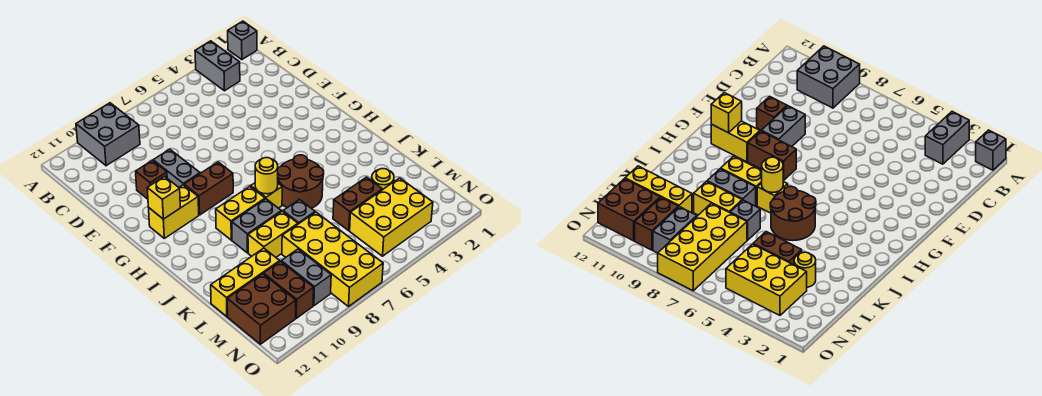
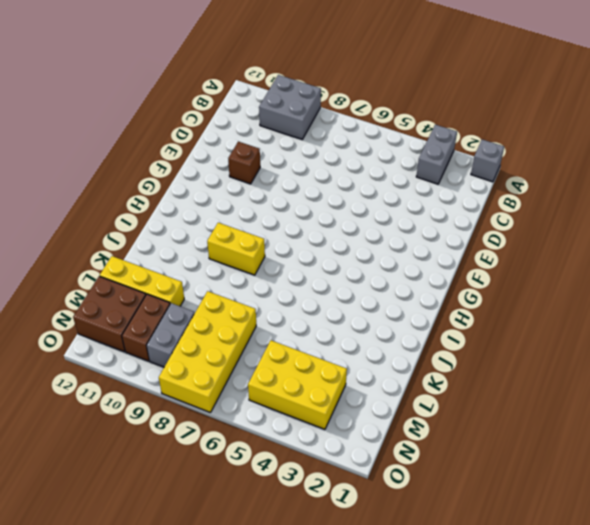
none -> grey 1x2 brick [153,149,200,187]
none -> brown 1x2 brick [184,162,233,215]
none -> yellow 1x2 brick [149,185,199,238]

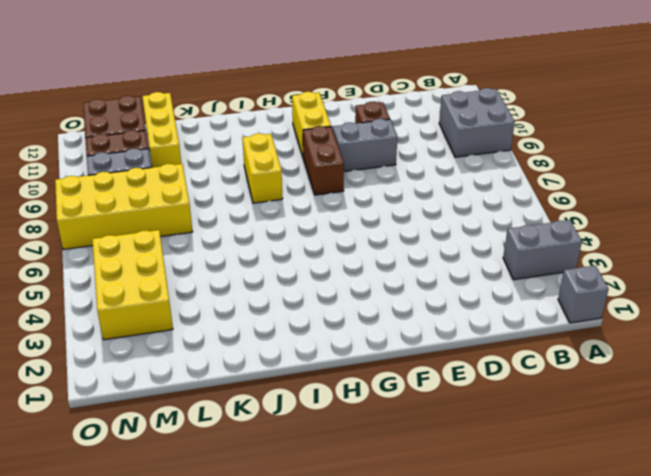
none -> brown 2x2 round brick [278,155,324,208]
none -> yellow 1x1 brick [251,183,282,208]
none -> grey 1x2 brick [232,199,281,253]

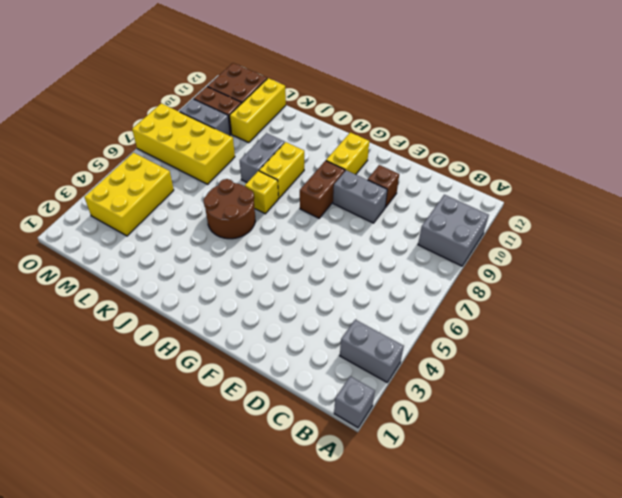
none -> grey 1x1 brick [283,200,315,224]
none -> yellow 1x2 brick [248,211,298,257]
none -> yellow 1x1 round brick [372,169,394,190]

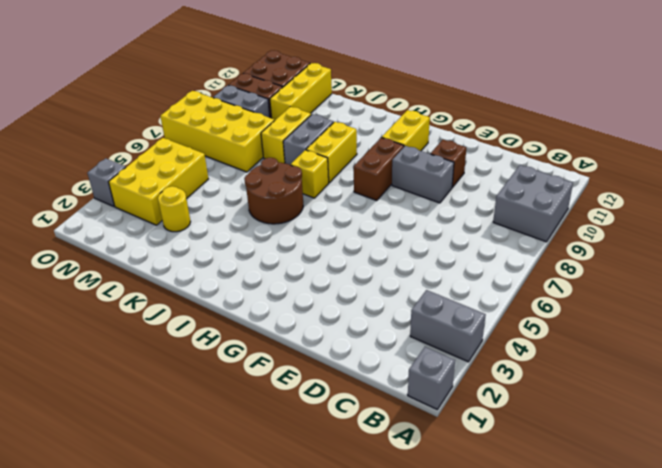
grey 1x1 brick [88,158,126,207] -> grey 1x1 brick moved to [283,200,315,224]
none -> brown 1x2 brick [333,177,382,231]
none -> yellow 1x1 brick [147,177,180,219]
none -> yellow 1x1 round brick [255,158,278,194]

